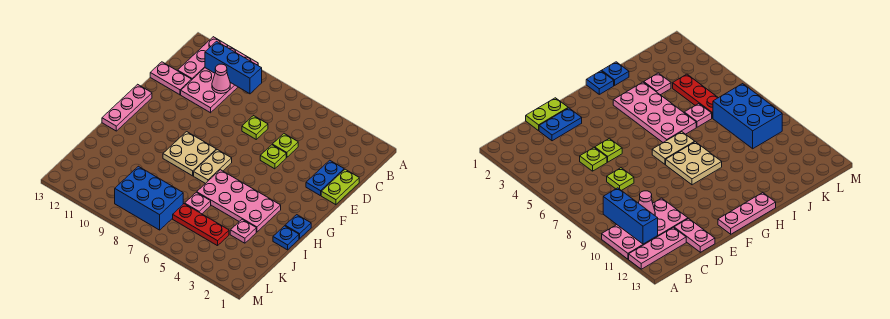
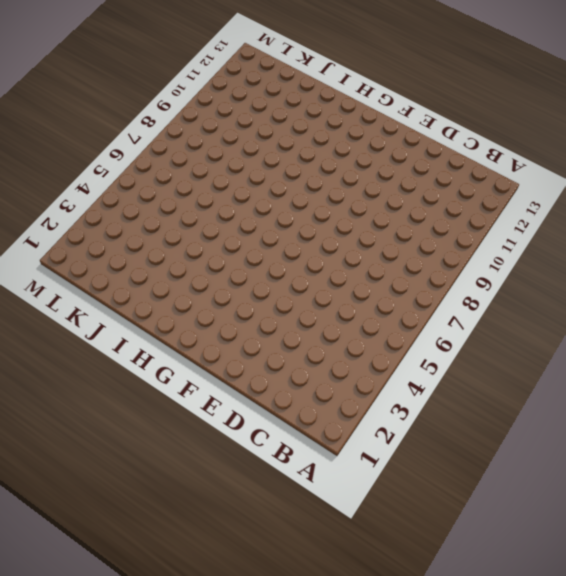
none -> pink 2x4 plate [181,46,258,113]
none -> pink 1x3 plate [178,37,228,79]
none -> lime 1x2 plate [321,169,359,205]

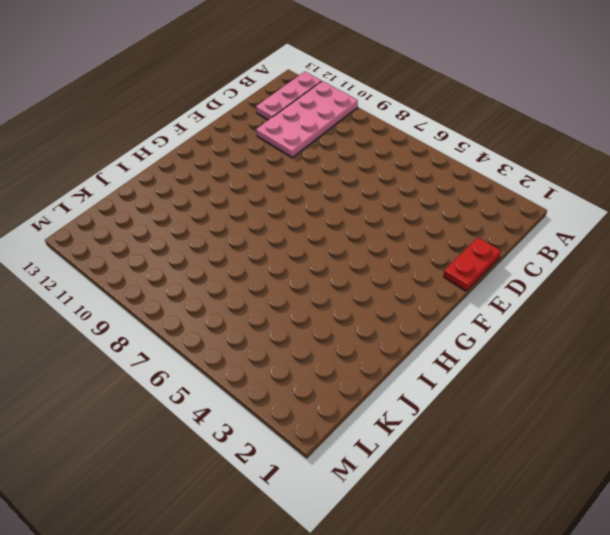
red 1x2 plate [444,237,501,291] -> lime 1x2 plate [321,169,359,205]
none -> blue 1x2 plate [306,160,344,196]
none -> lime 1x1 plate [272,134,298,157]
none -> lime 1x1 plate [242,116,268,139]

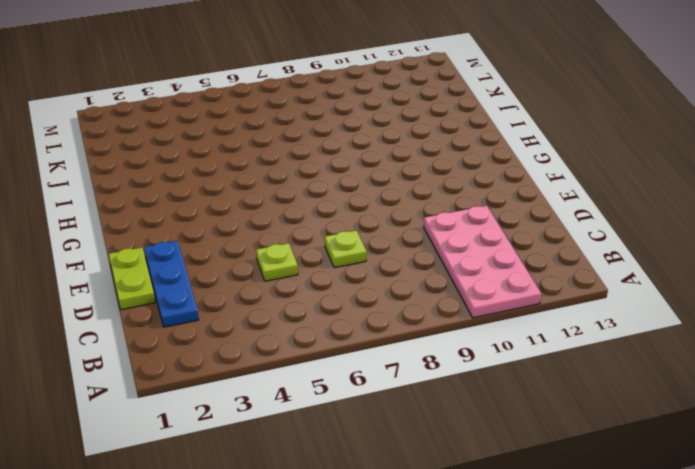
blue 1x3 plate [144,241,199,327] -> blue 1x2 plate [306,160,344,196]
none -> pink 1x3 plate [178,37,228,79]
none -> pink 1x2 plate [150,62,192,95]
none -> lime 1x1 plate [260,145,286,169]

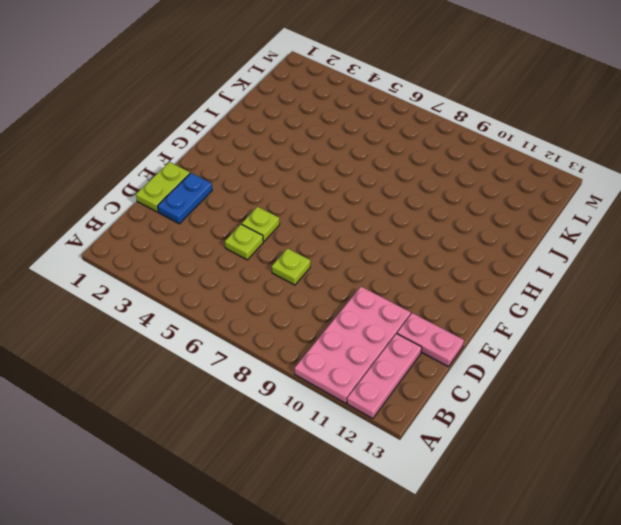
none -> pink 1x3 plate [102,84,152,131]
none -> tan 1x2 plate [194,150,232,184]
none -> tan 2x2 plate [163,132,216,176]

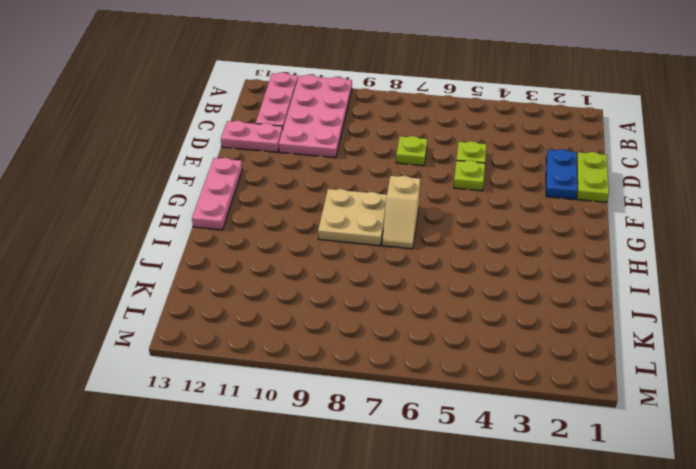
tan 1x2 slope [382,176,420,249] -> tan 1x2 plate [194,150,232,184]
none -> blue 1x1 plate [285,215,311,238]
none -> pink 2x4 plate [197,170,281,232]
none -> blue 1x1 plate [273,226,299,250]

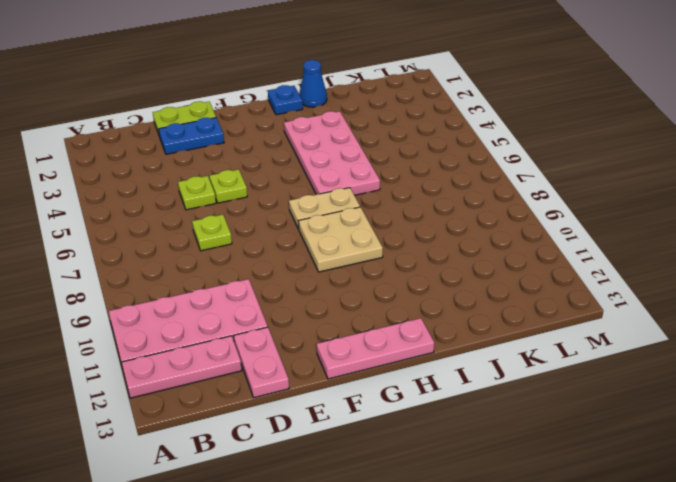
blue 1x1 cone [299,60,327,107] -> blue 1x1 plate [273,226,299,250]
none -> pink 1x1 plate [230,219,256,243]
none -> pink 1x1 plate [185,192,211,214]
none -> red 1x3 plate [173,204,229,246]

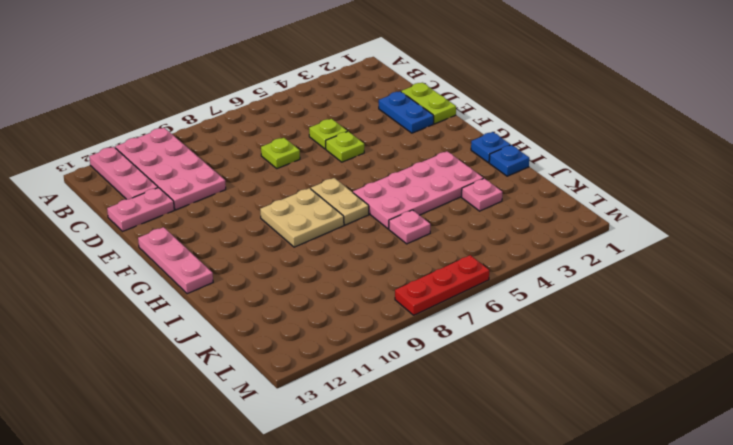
red 1x3 plate [395,255,489,315] -> red 1x3 plate moved to [173,204,229,246]
none -> blue 2x3 brick [115,166,183,230]
none -> blue 1x3 brick [205,41,262,94]
none -> pink 1x1 cone [212,64,230,94]

